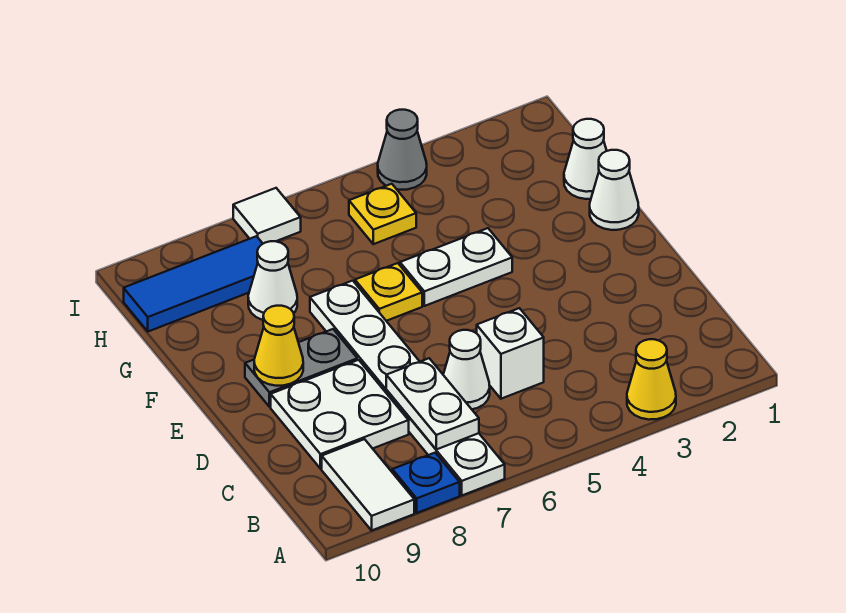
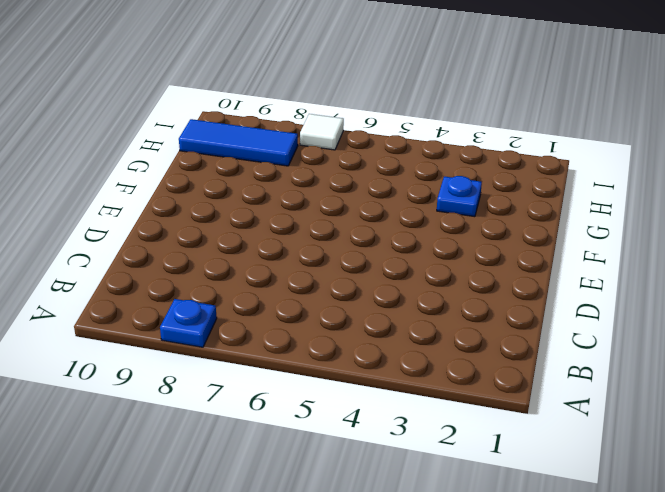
blue 1x1 plate [437,176,482,217] -> none
none -> yellow 1x1 cone [627,339,676,420]
none -> white 1x6 plate [310,281,505,495]
none -> white 1x2 tile [322,439,414,530]

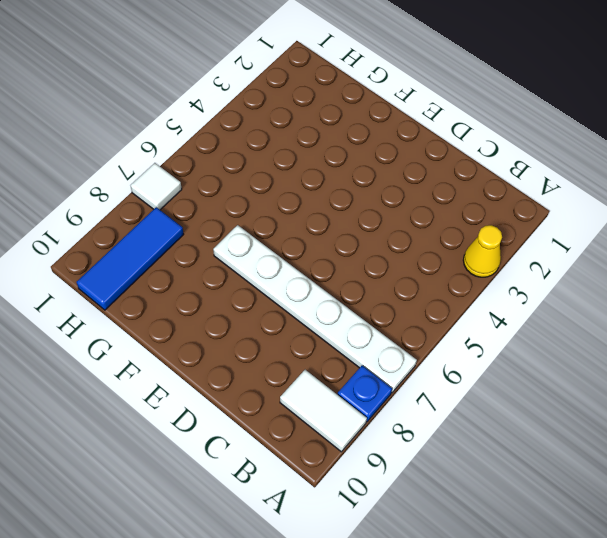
none -> white 1x1 brick [477,308,544,399]
none -> white 1x1 cone [443,330,490,409]
none -> white 2x2 plate [271,360,409,469]

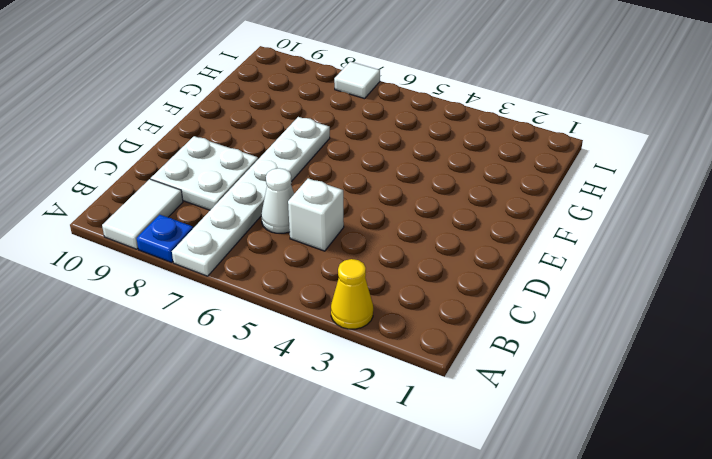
none -> grey 1x2 plate [245,329,357,407]
none -> white 1x1 cone [590,150,639,230]
none -> white 1x2 plate [400,228,512,306]

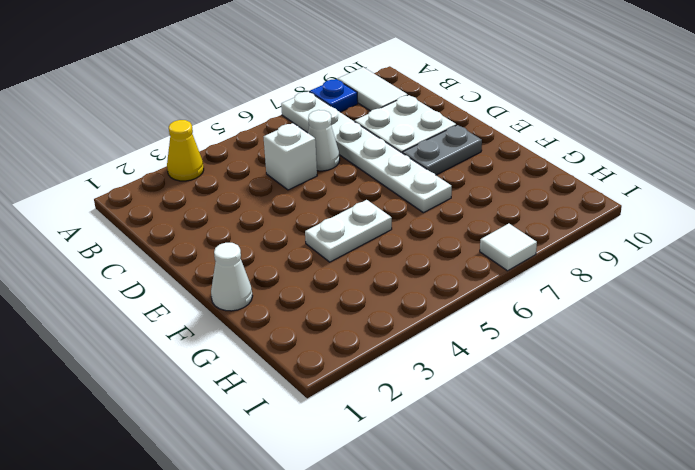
none -> yellow 1x1 plate [355,263,422,321]
none -> white 1x1 cone [564,119,607,199]
none -> white 1x1 cone [248,241,297,320]

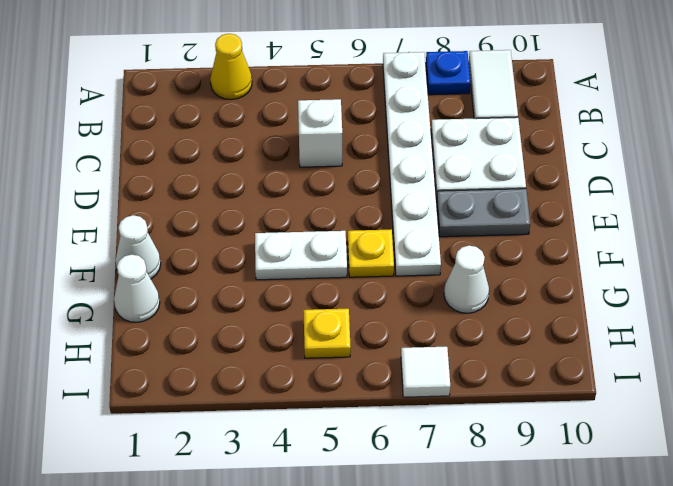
none -> white 1x1 cone [443,330,490,409]
none -> blue 1x3 tile [124,236,263,332]
none -> grey 1x1 cone [378,110,427,190]

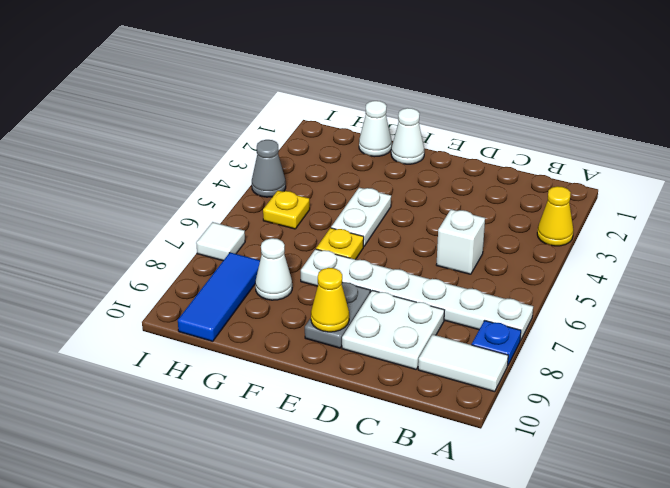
none -> white 1x1 cone [443,330,490,409]
none -> white 1x2 plate [386,358,479,449]

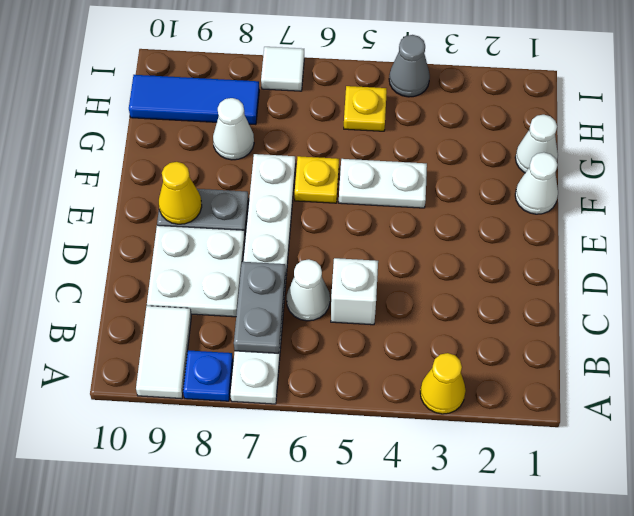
grey 1x2 plate [234,262,286,353] -> white 1x2 plate [386,358,479,449]

